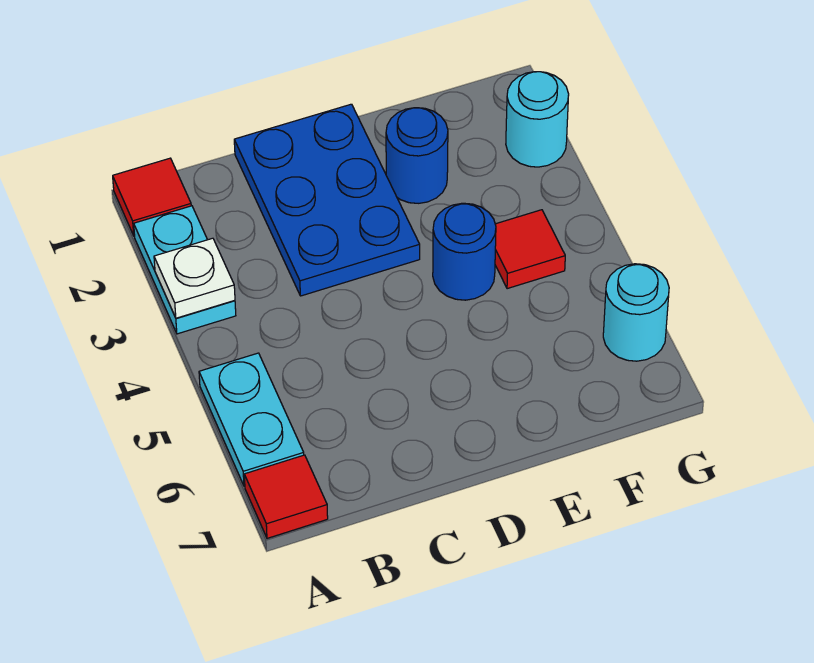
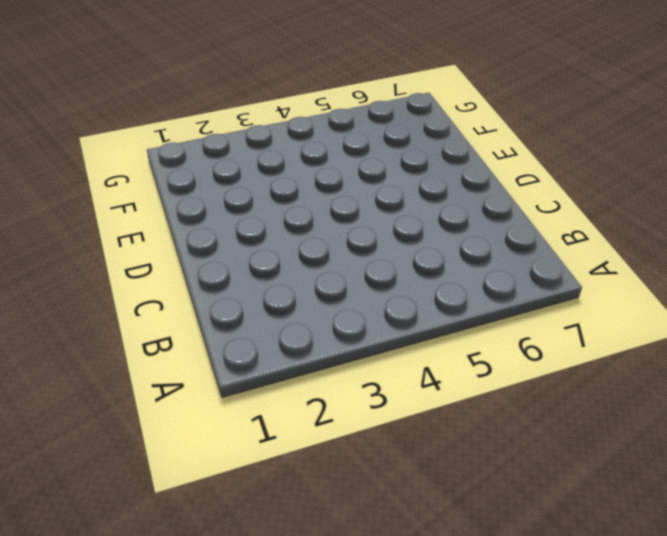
none -> red 1x1 tile [113,158,191,236]
none -> cyan 1x2 plate [134,206,236,334]

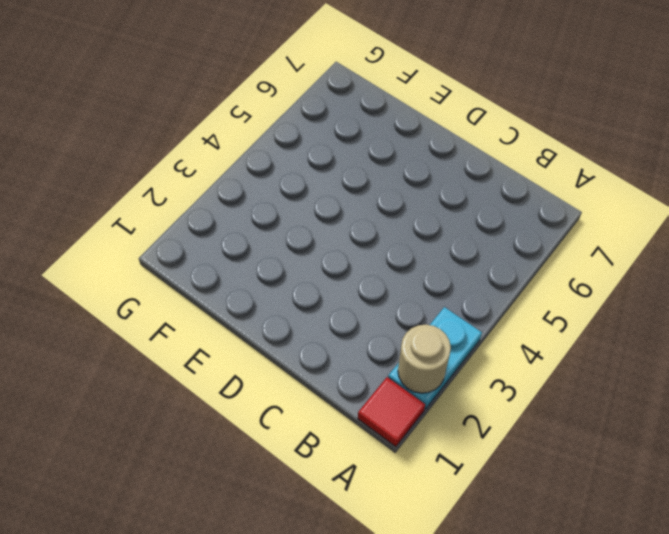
tan 1x1 round brick [398,325,451,393] -> none
none -> cyan 1x2 plate [199,353,304,486]
none -> red 1x1 tile [244,455,328,538]

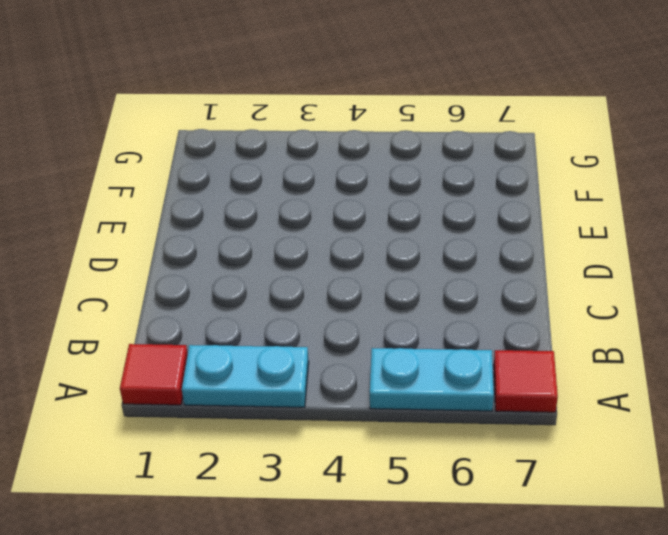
none -> blue 2x3 plate [234,104,420,296]
none -> blue 1x1 round brick [386,108,448,203]

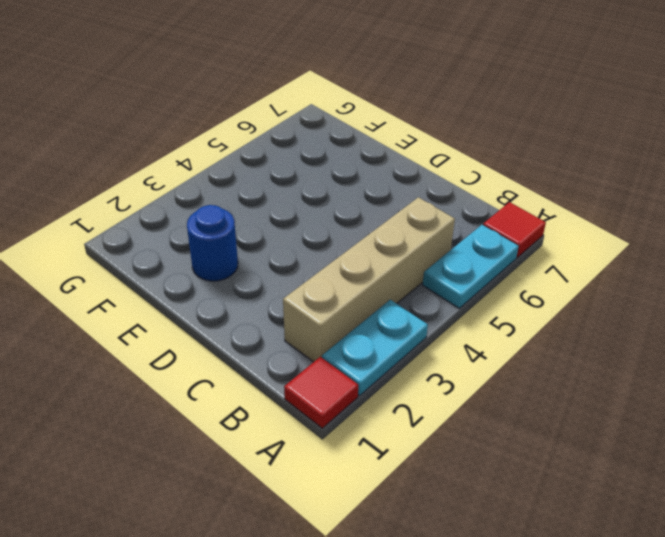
tan 1x4 brick [283,197,455,362] -> none
none -> blue 2x3 plate [234,104,420,296]
none -> blue 1x1 round brick [433,203,496,300]

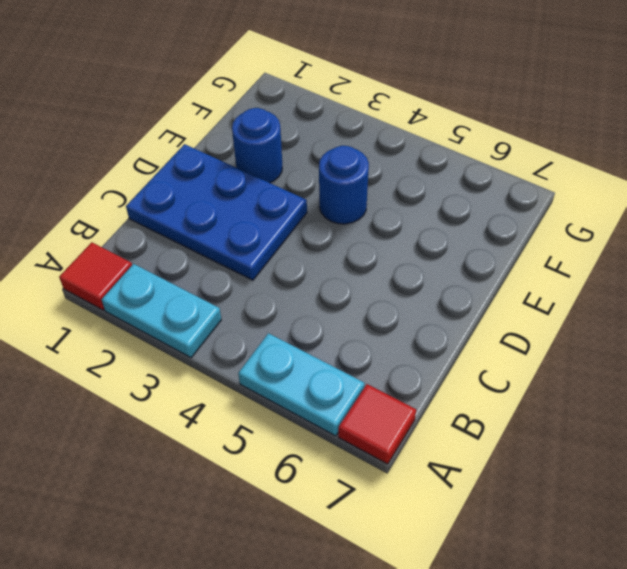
none -> red 1x1 tile [495,210,565,289]
none -> cyan 1x1 round brick [506,72,569,167]

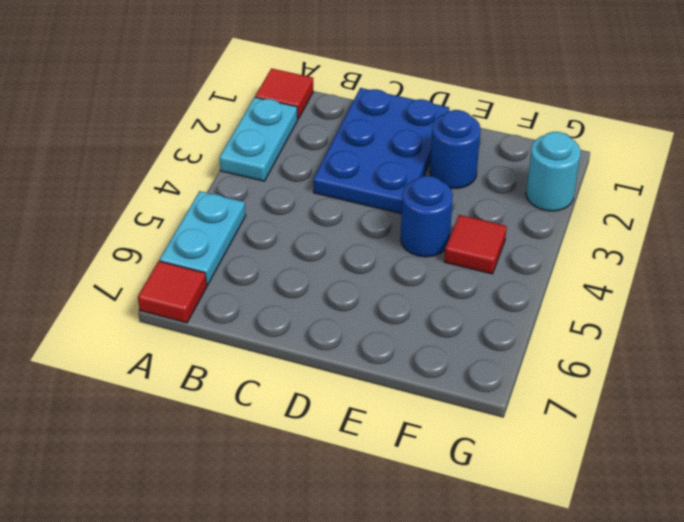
none -> cyan 1x1 round brick [603,264,669,361]
none -> white 1x1 plate [154,238,235,318]

